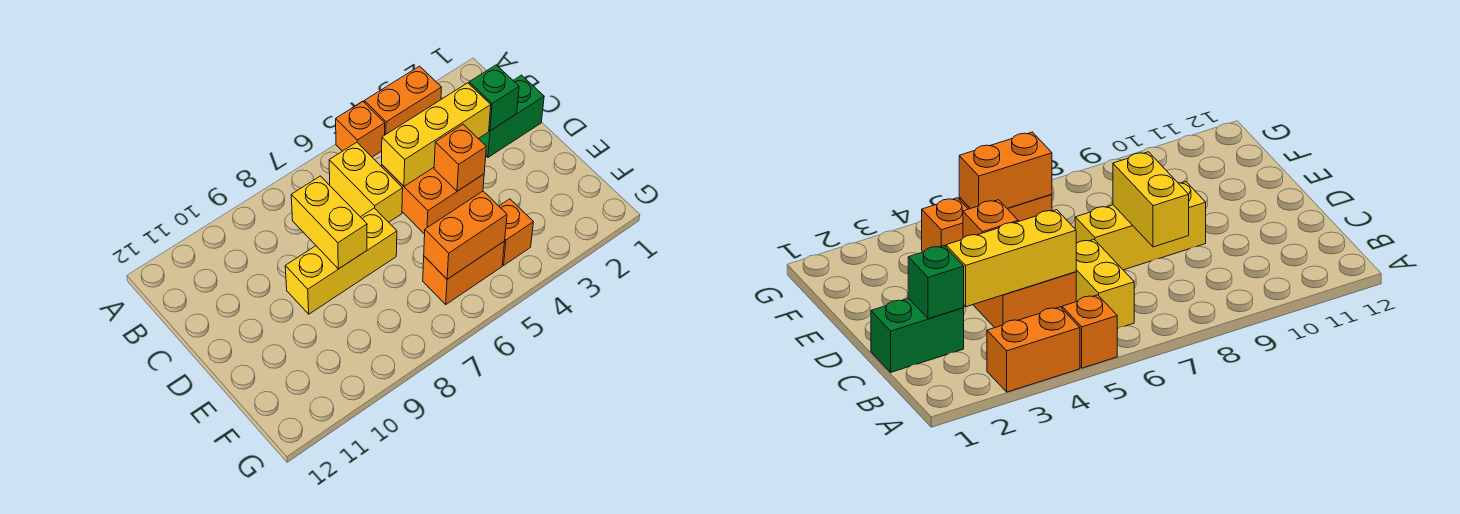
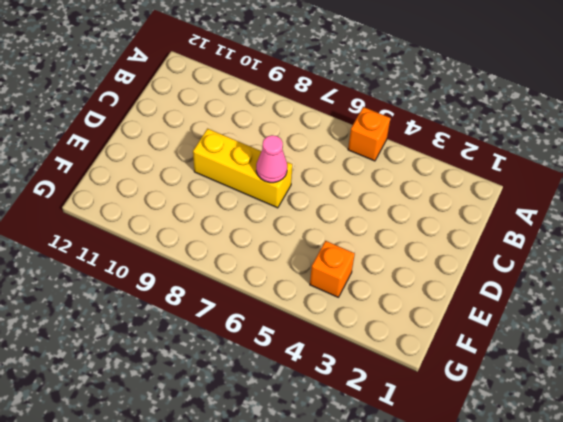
pink 1x1 cone [256,135,287,183] -> none
none -> orange 1x2 brick [364,66,442,135]
none -> yellow 1x2 brick [329,142,403,222]
none -> green 1x2 brick [478,75,544,157]

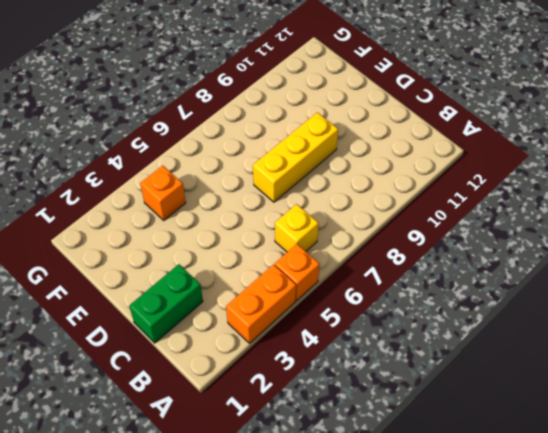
yellow 1x1 brick [275,204,319,252] -> yellow 1x2 brick [329,142,403,222]
none -> orange 2x2 brick [382,165,484,234]
none -> orange 1x2 brick [423,241,505,304]
none -> green 1x1 brick [469,65,519,131]

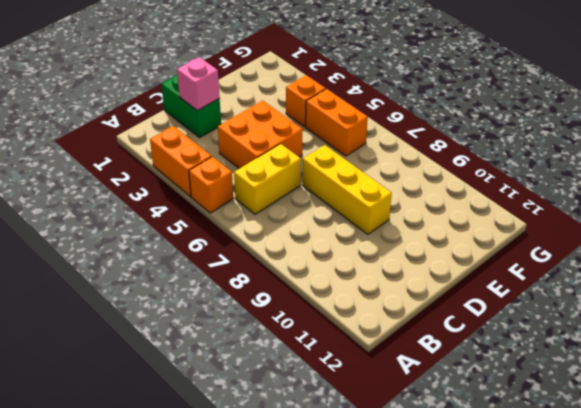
pink 1x1 brick [177,57,220,111] -> green 1x1 brick [469,65,519,131]
none -> yellow 1x3 brick [382,83,491,186]
none -> yellow 1x2 brick [291,176,367,269]
none -> orange 1x1 brick [434,124,486,191]

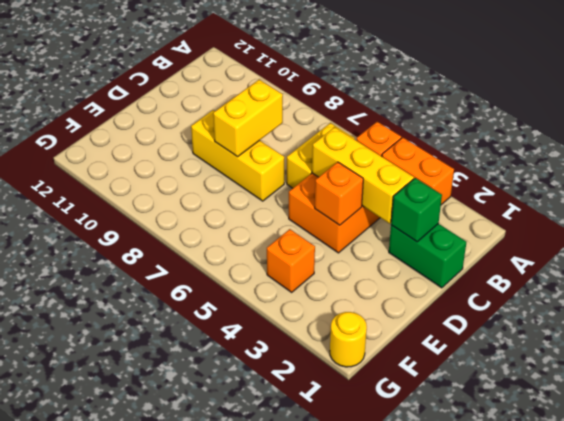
yellow 1x1 round brick [330,312,367,367] -> none
none -> orange 1x2 brick [423,241,505,304]
none -> orange 1x2 brick [424,191,507,279]

